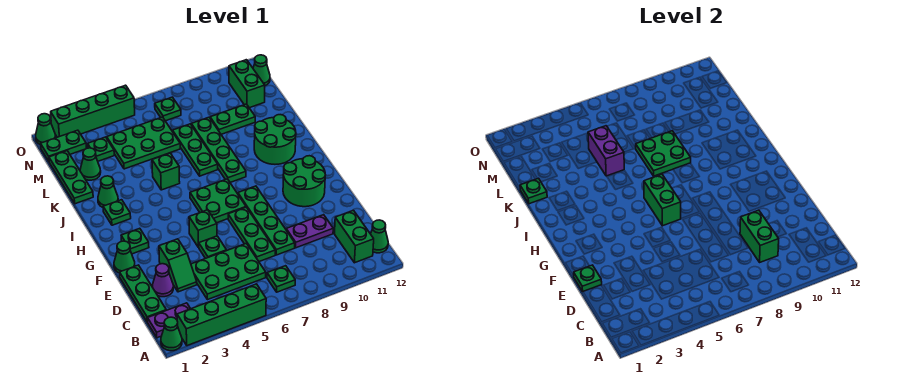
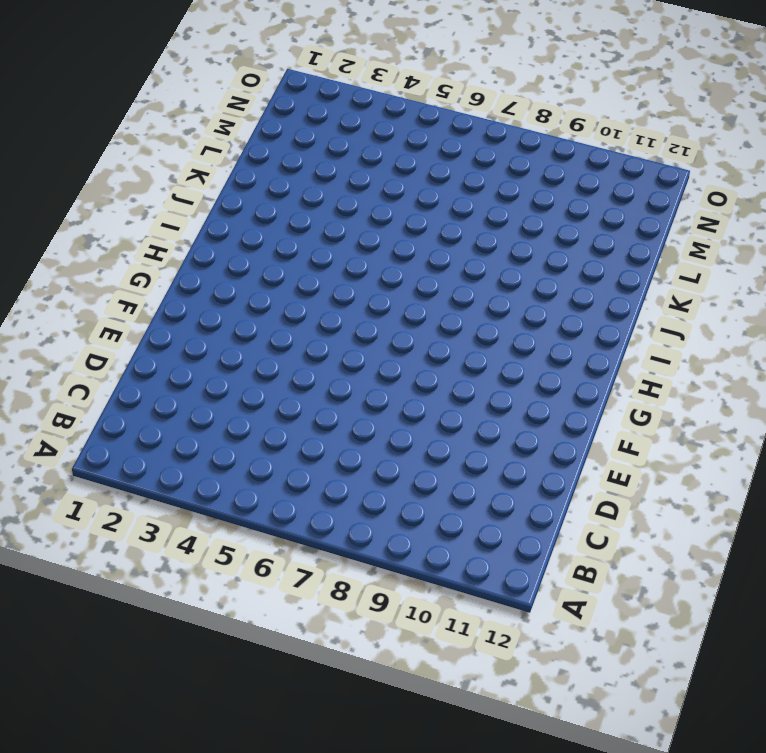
none -> green 1x1 cone [161,317,182,351]
none -> green 1x4 brick [177,284,266,346]
none -> purple 1x2 plate [148,303,190,338]
none -> green 1x1 plate [267,266,295,292]

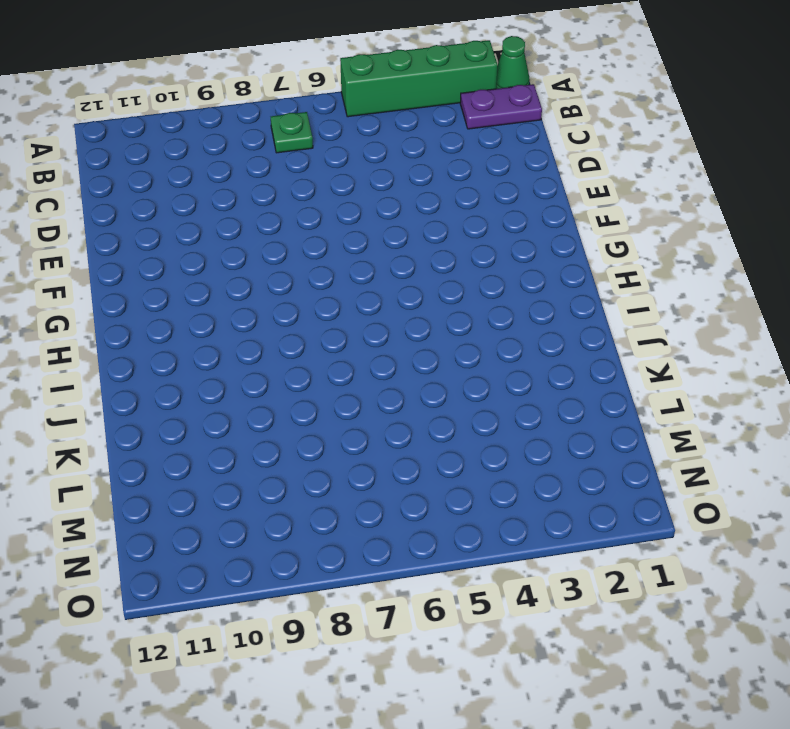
none -> green 1x2 brick [335,210,374,263]
none -> green 1x1 cone [371,220,388,253]
none -> green 1x3 plate [120,265,166,322]
none -> green 2x3 plate [191,243,266,300]

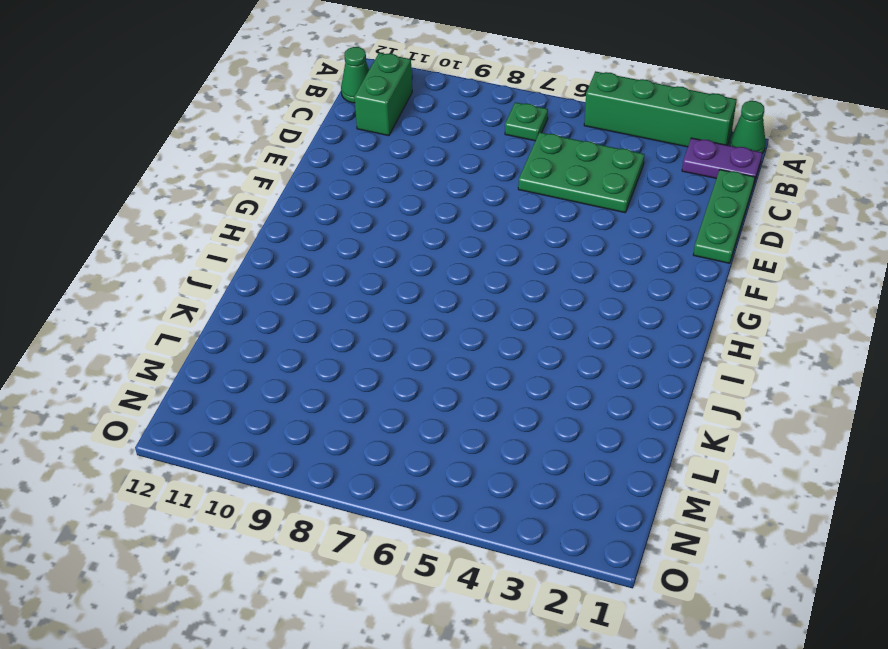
none -> purple 1x1 cone [152,264,173,297]
none -> green 1x2 slope [159,239,197,292]
none -> green 1x3 plate [228,207,275,261]
none -> green 1x4 plate [238,186,295,255]

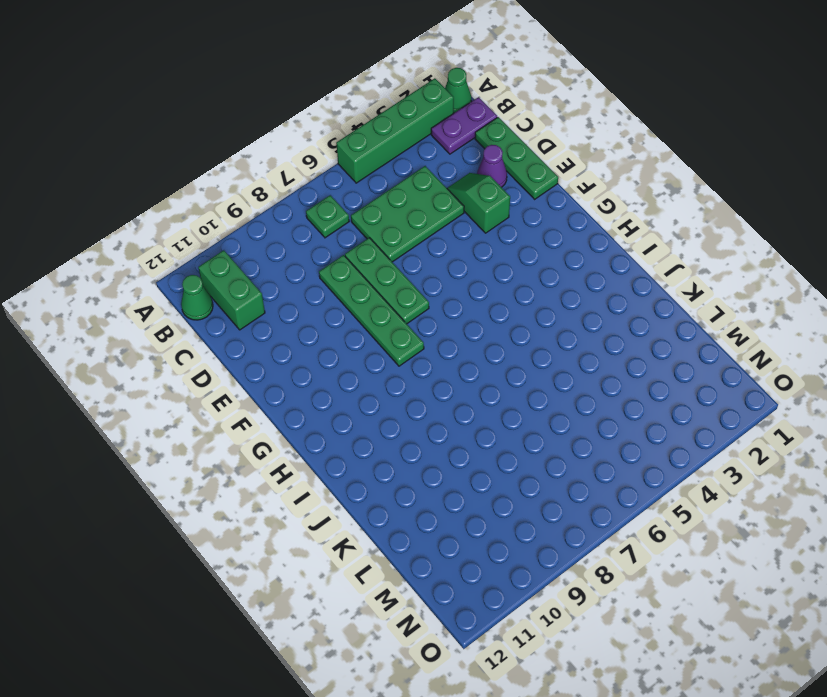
none -> purple 1x2 plate [286,215,333,248]
none -> green 1x1 plate [199,236,227,258]
none -> green 1x1 cone [114,241,135,273]
none -> green 1x1 brick [189,210,217,247]

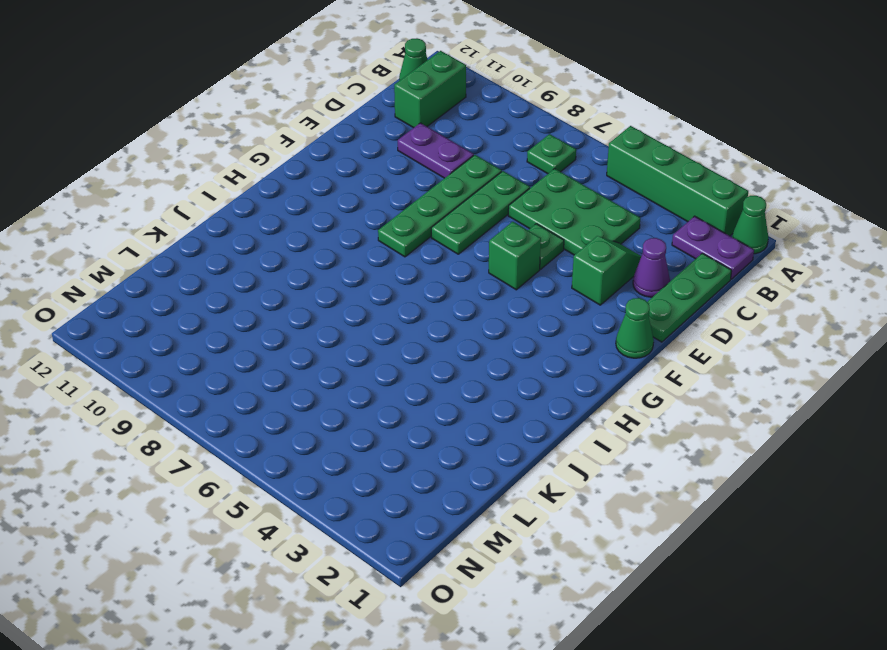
none -> green 2x2 round brick [283,156,325,207]
none -> green 1x1 plate [121,228,149,254]
none -> green 2x2 plate [190,179,246,223]
none -> green 1x1 plate [103,200,131,225]

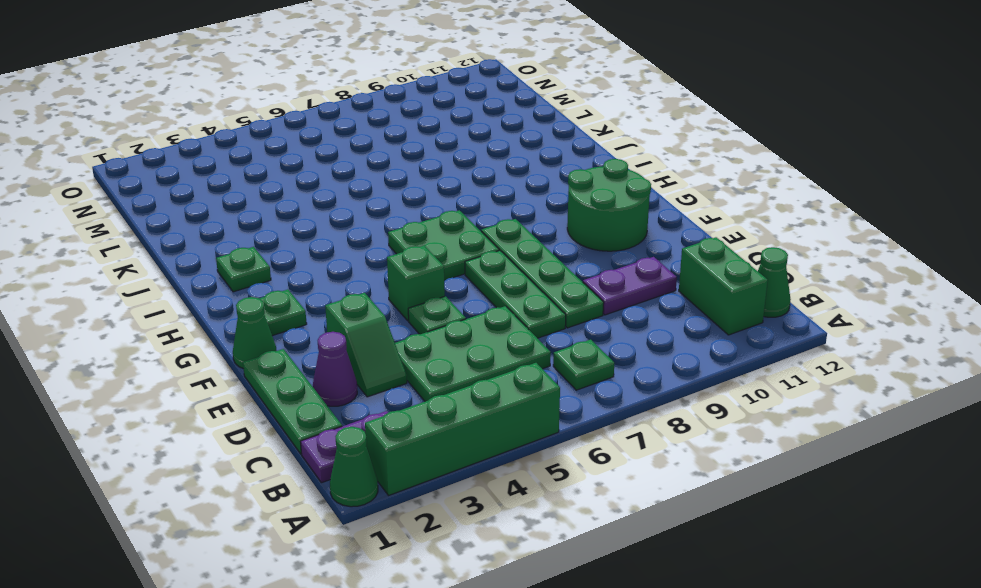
none -> green 1x4 plate [191,117,246,182]
none -> green 2x2 round brick [254,115,296,164]
none -> green 1x1 cone [98,176,118,207]
none -> green 1x1 brick [152,153,180,190]

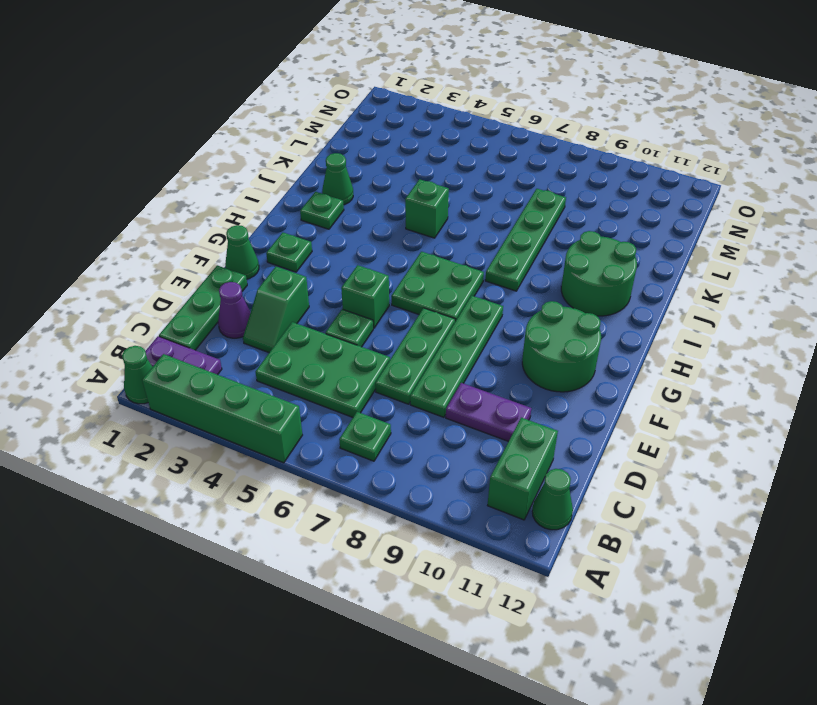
none -> green 1x3 plate [173,124,218,176]
none -> green 1x3 plate [49,151,93,204]
none -> green 1x1 cone [80,148,101,180]
none -> green 2x3 plate [107,117,180,169]

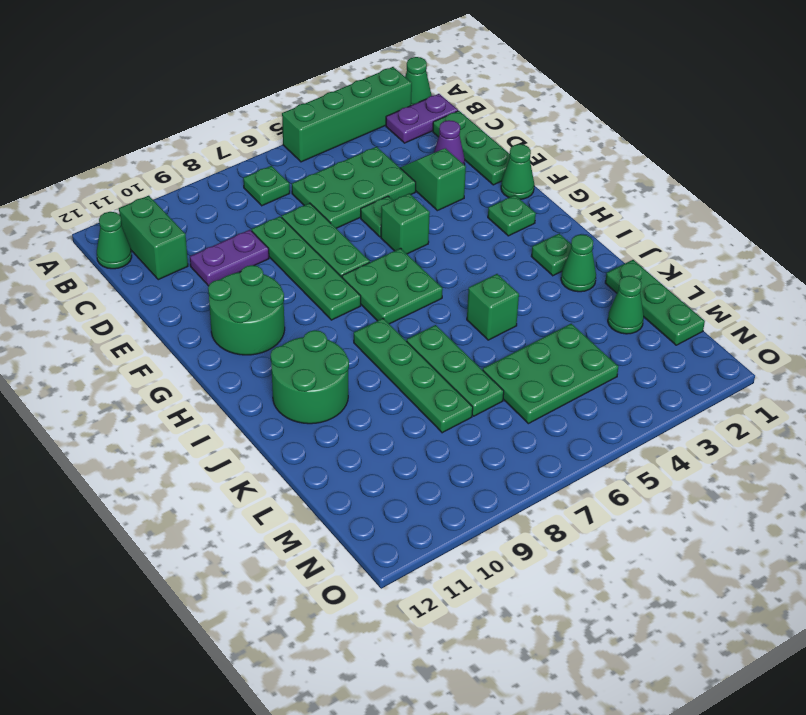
none -> green 1x2 plate [210,104,255,134]
none -> green 1x1 plate [88,137,114,161]
none -> green 1x2 brick [229,60,265,108]
none -> green 1x2 plate [41,130,86,161]

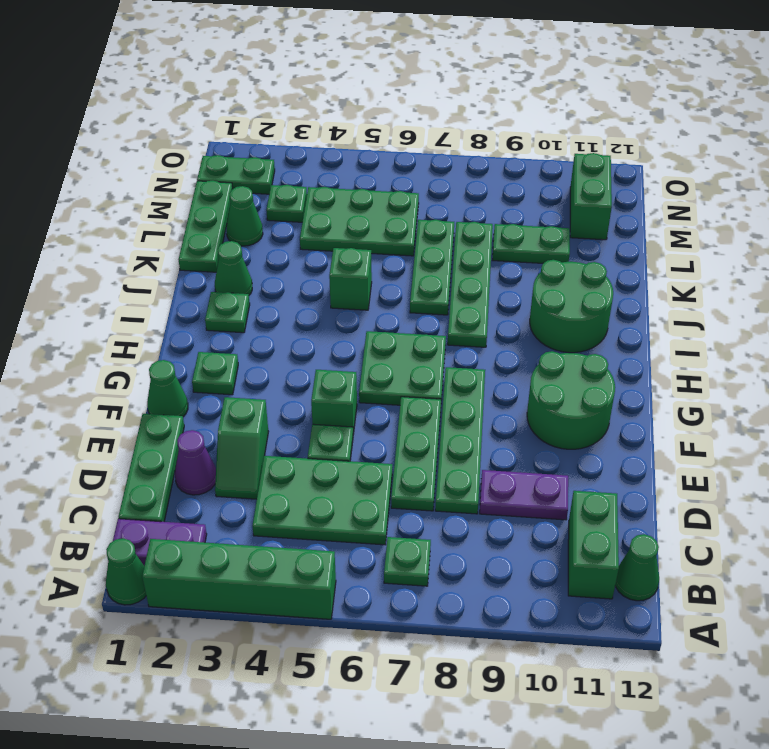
none -> green 1x1 plate [155,97,181,121]
none -> green 1x1 cone [253,55,270,86]
none -> green 1x1 cone [36,114,56,145]
none -> green 1x4 brick [51,85,135,137]

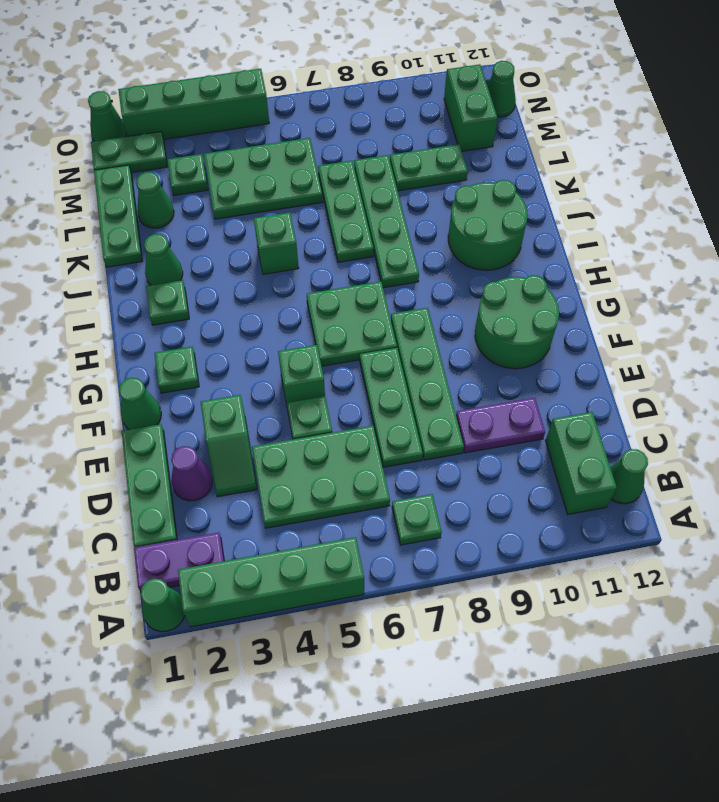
none -> green 1x1 plate [155,97,181,121]
none -> green 1x2 brick [740,210,779,262]
none -> green 1x1 plate [574,265,602,291]
none -> green 1x2 brick [644,174,681,226]

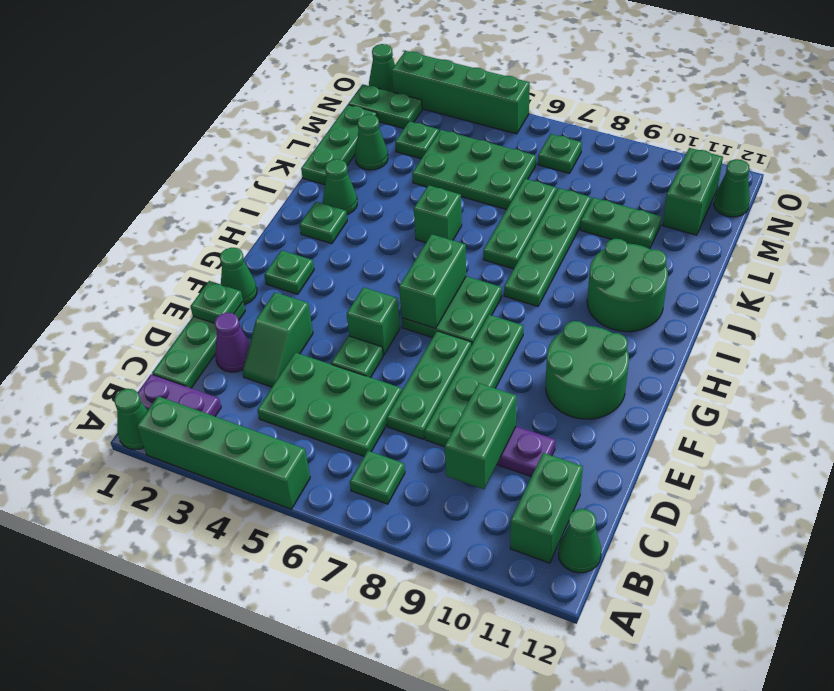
none -> green 2x2 plate [636,131,691,176]
none -> green 1x1 plate [520,178,547,204]
none -> purple 1x2 brick [588,126,624,176]

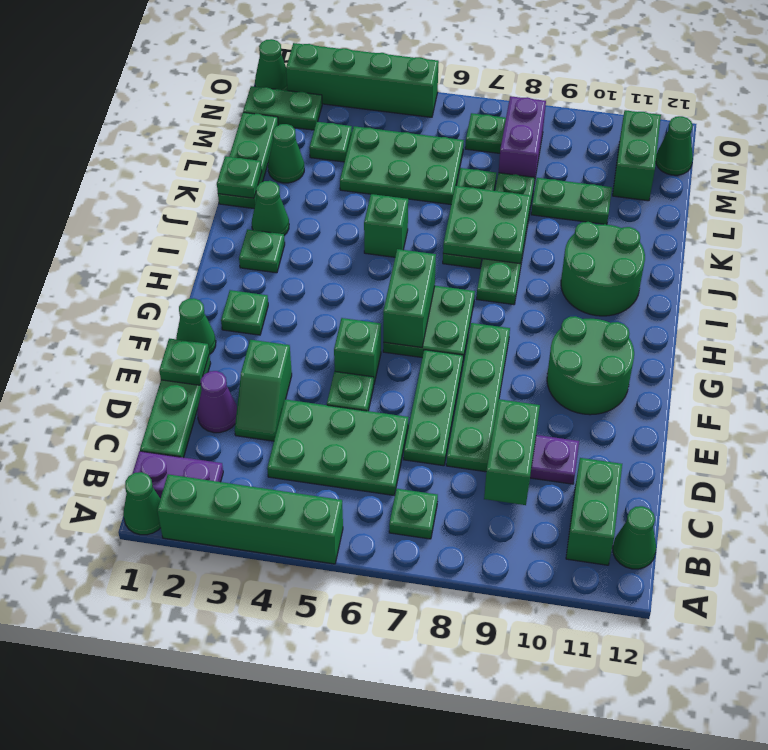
purple 1x2 brick [499,96,546,183] -> purple 1x2 brick moved to [588,126,624,176]

